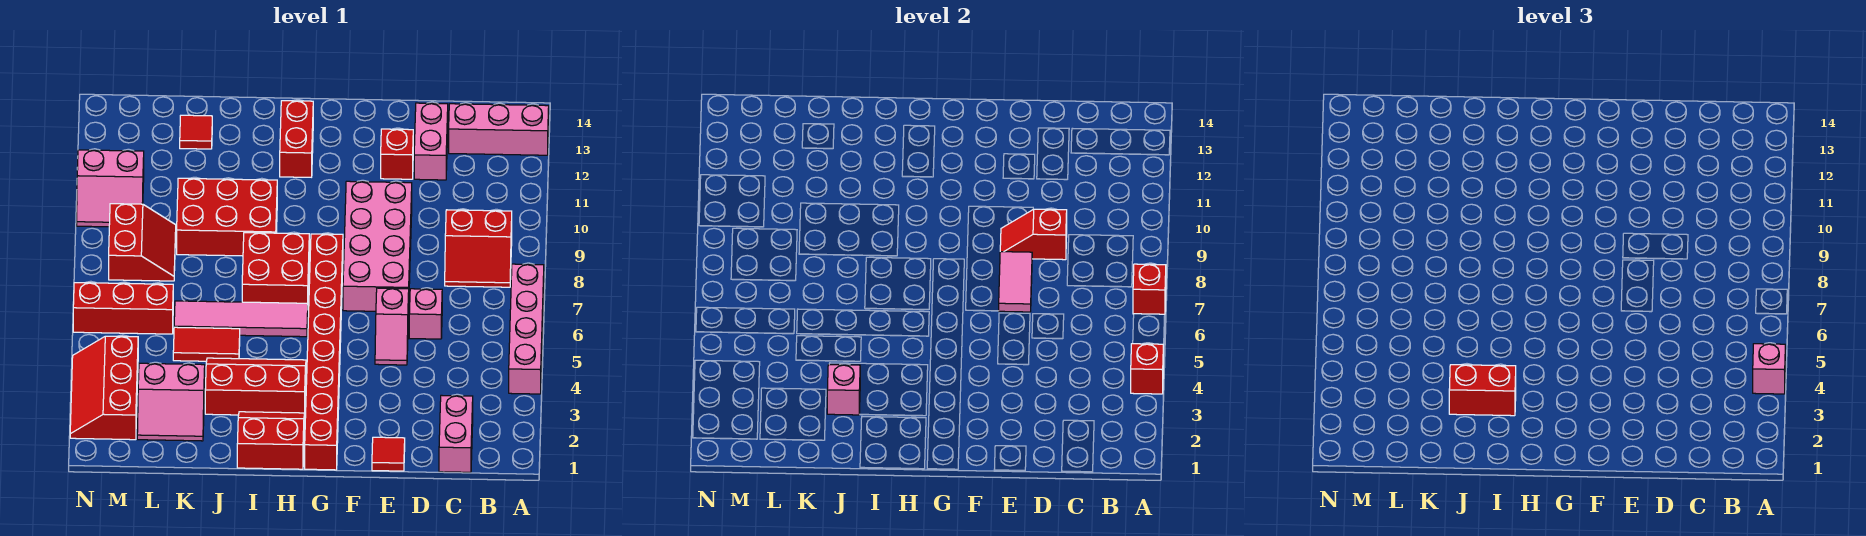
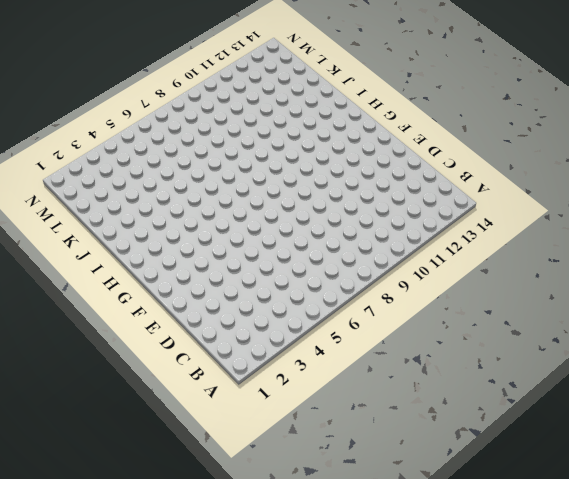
none -> pink 1x4 brick [509,264,544,394]
none -> pink 1x3 brick [449,104,549,155]
none -> red 2x2 slope [445,210,512,287]
none -> pink 1x2 brick [439,395,473,472]

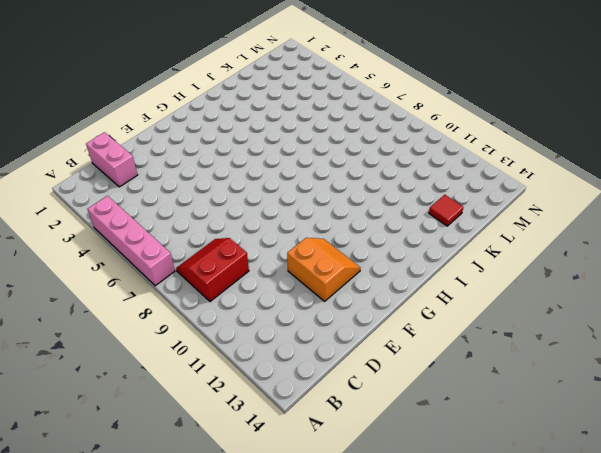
orange 2x2 slope [287,238,361,301] -> red 1x1 brick [381,129,413,179]
none -> pink 1x3 brick [449,104,549,155]
none -> pink 1x1 brick [409,289,442,339]
none -> pink 1x2 brick [414,103,448,180]
none -> red 1x1 tile [372,437,405,471]

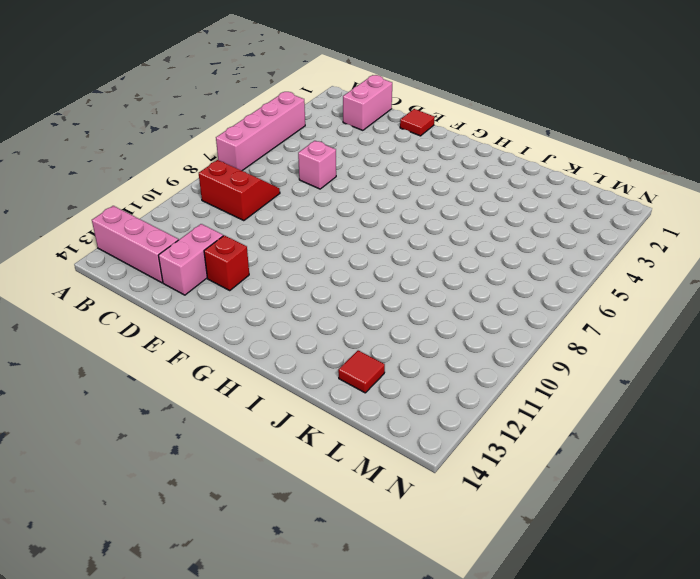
none -> pink 1x2 slope [375,288,409,365]
none -> pink 2x4 brick [343,181,412,311]
none -> red 1x8 brick [305,234,343,470]
none -> red 2x2 slope [237,412,305,469]

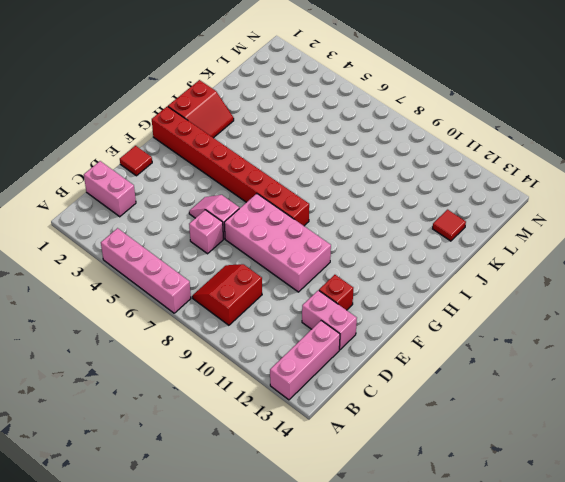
none -> red 2x3 slope [205,358,306,415]
none -> pink 1x4 tile [174,301,308,337]
none -> red 2x2 brick [242,233,309,303]
none -> red 1x2 brick [280,101,313,177]

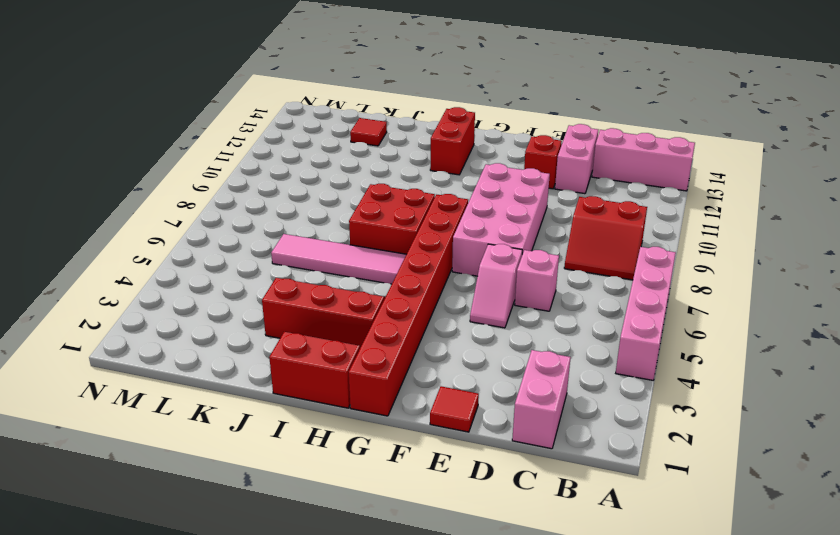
none -> red 2x3 brick [177,178,277,256]
none -> red 1x2 tile [173,327,240,361]
none -> pink 2x2 slope [137,363,205,441]
none -> red 1x3 brick [73,283,173,334]

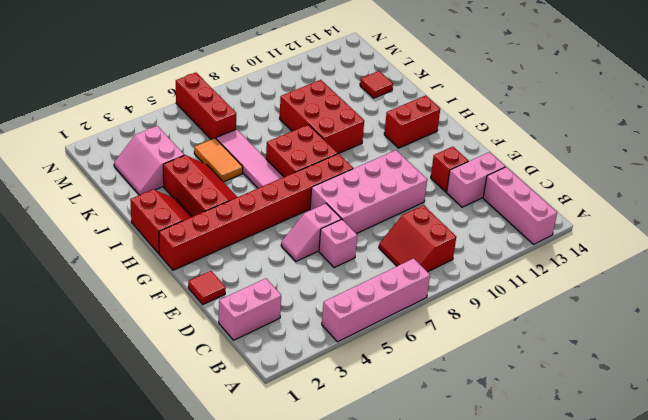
orange 1x2 tile [194,138,243,182] -> red 1x2 tile [173,327,240,361]
none -> red 2x2 slope [109,204,176,281]
none -> red 2x3 slope [70,336,138,440]
none -> pink 2x2 slope [77,150,144,227]
none -> red 1x1 brick [1131,344,1163,394]

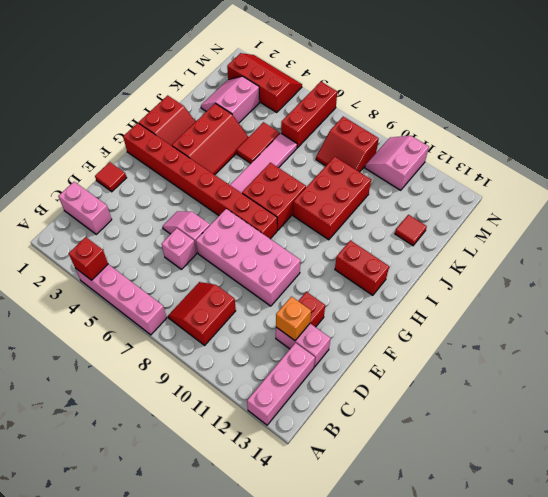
orange 1x1 brick [276,297,311,341] -> none
none -> red 1x1 brick [1133,264,1166,314]
none -> red 1x2 slope [1000,209,1067,260]
none -> pink 1x2 tile [999,252,1032,312]
none -> pink 1x1 brick [827,365,860,415]

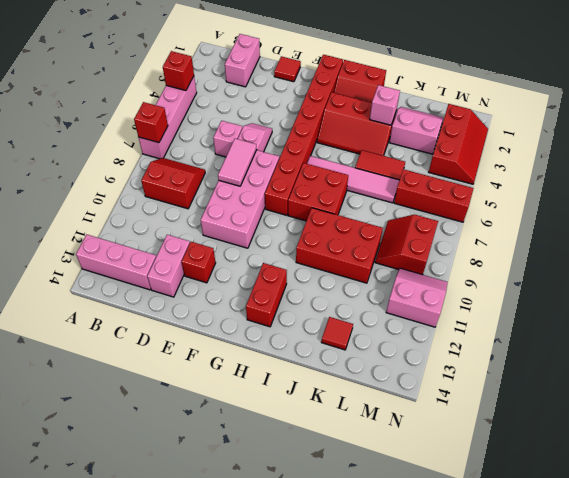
none -> red 1x2 slope [1000,209,1067,260]
none -> pink 1x1 brick [1753,344,1785,394]
none -> red 1x2 brick [1449,365,1516,416]

